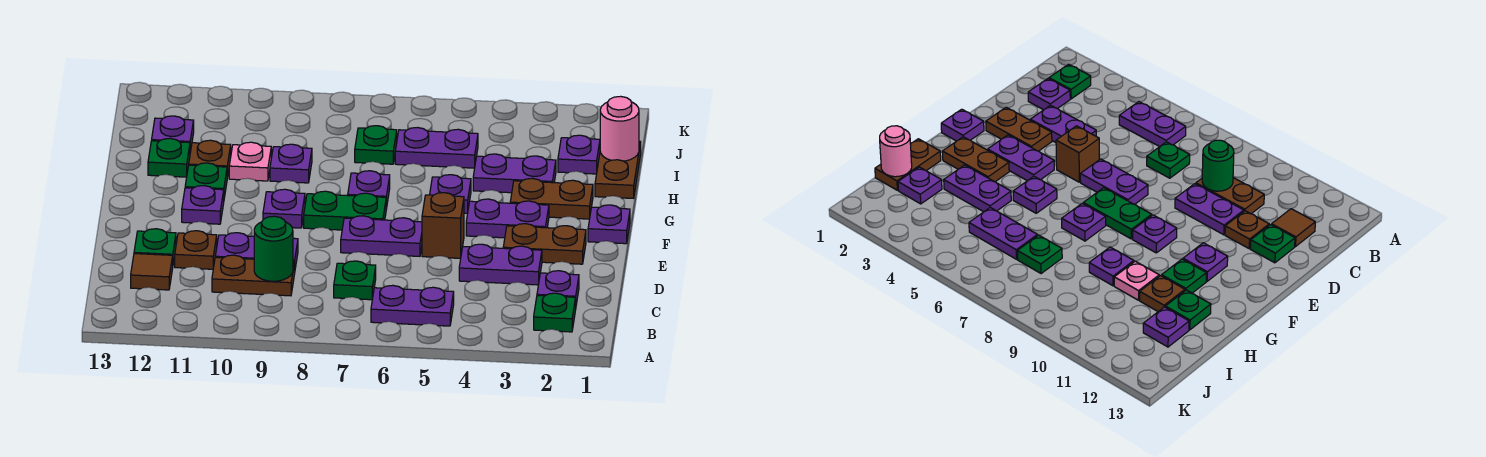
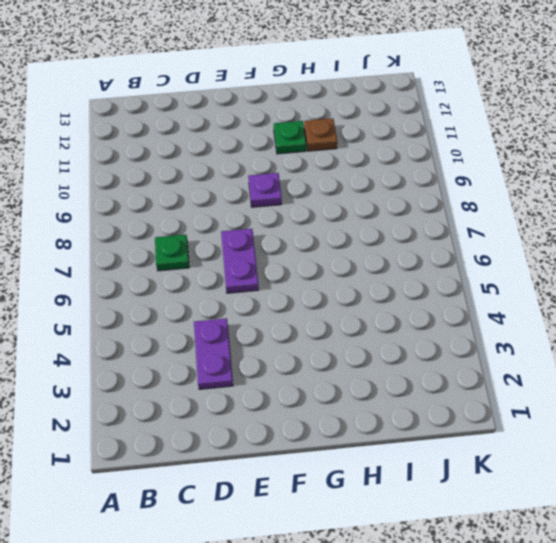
none -> green 1x1 plate [534,293,576,332]
none -> purple 1x2 plate [371,285,454,326]
none -> purple 1x1 plate [537,271,579,304]
none -> brown 1x2 plate [212,255,295,296]

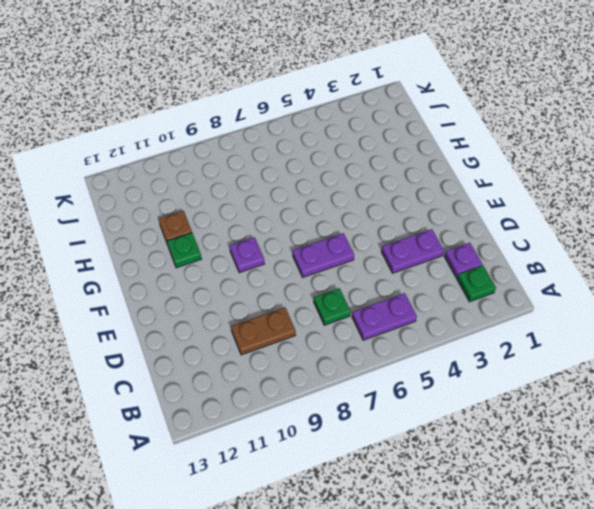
none -> brown 1x1 tile [131,254,173,290]
none -> purple 1x2 plate [215,233,298,268]
none -> brown 1x1 plate [175,231,217,269]
none -> green 1x1 plate [134,229,176,263]

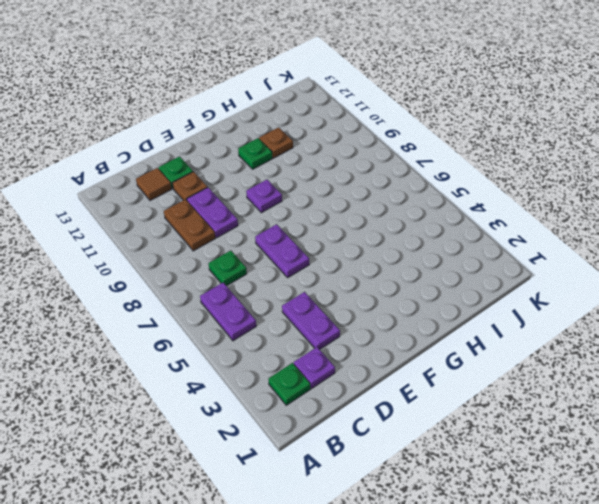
none -> brown 1x2 plate [503,224,586,264]
none -> brown 1x1 brick [422,193,464,258]
none -> purple 1x1 plate [588,205,630,244]
none -> purple 1x2 plate [466,199,549,238]

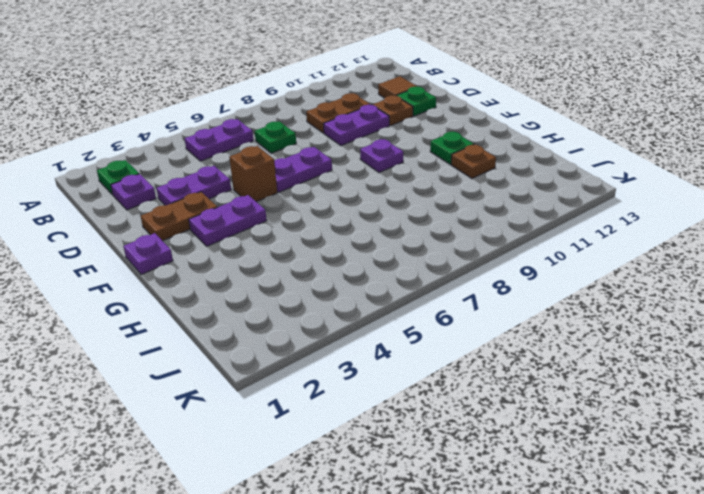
none -> green 1x2 plate [304,191,386,230]
none -> purple 1x1 plate [182,186,224,224]
none -> brown 1x2 plate [510,178,593,219]
none -> purple 1x1 plate [430,175,471,213]

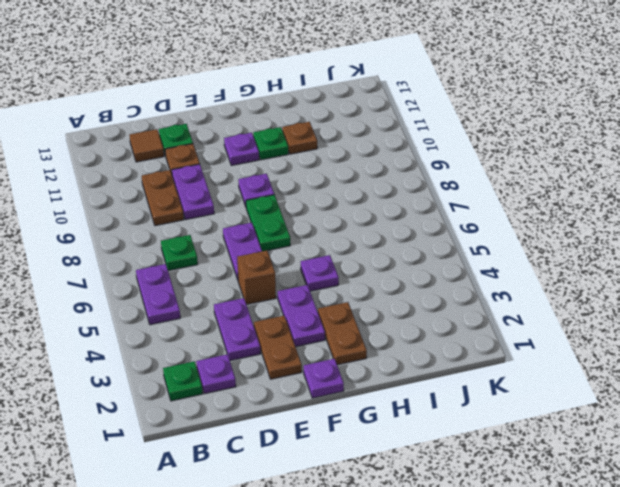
none -> purple 1x1 plate [348,171,390,209]
none -> brown 1x2 plate [595,141,641,198]
none -> purple 1x2 plate [473,154,556,193]
none -> purple 1x1 plate [270,144,312,183]

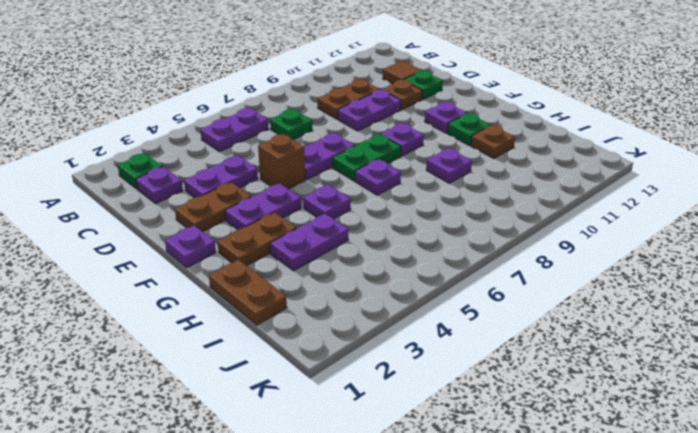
none -> pink 1x1 plate [229,142,271,181]
none -> green 1x1 plate [148,138,190,177]
none -> purple 1x1 plate [558,135,600,174]
none -> purple 1x2 plate [395,128,478,168]

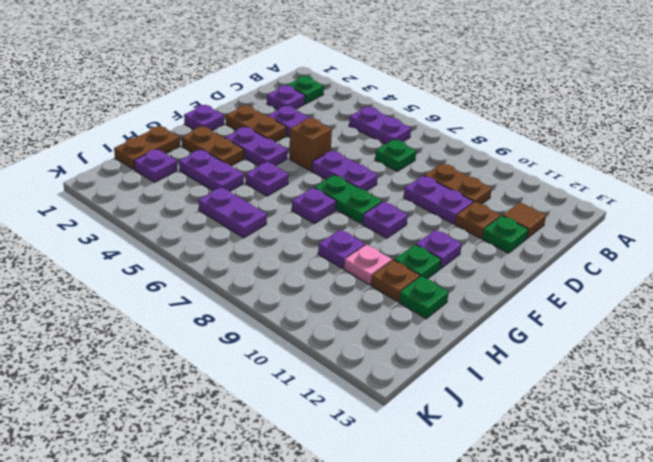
none -> green 1x1 plate [355,126,397,164]
none -> purple 1x1 plate [152,116,194,152]
none -> green 1x1 round brick [254,216,293,281]
none -> pink 1x1 round brick [600,96,639,161]

